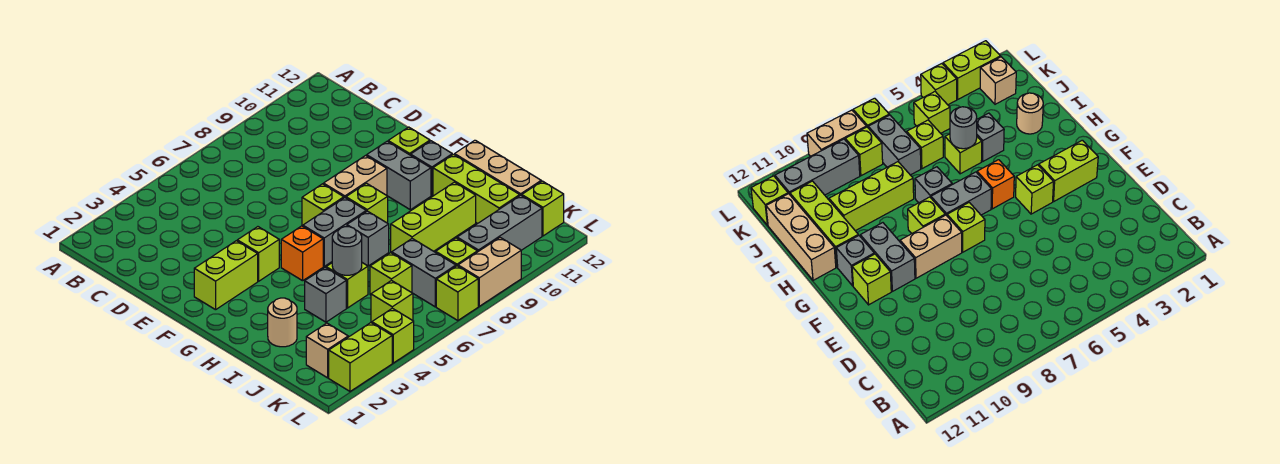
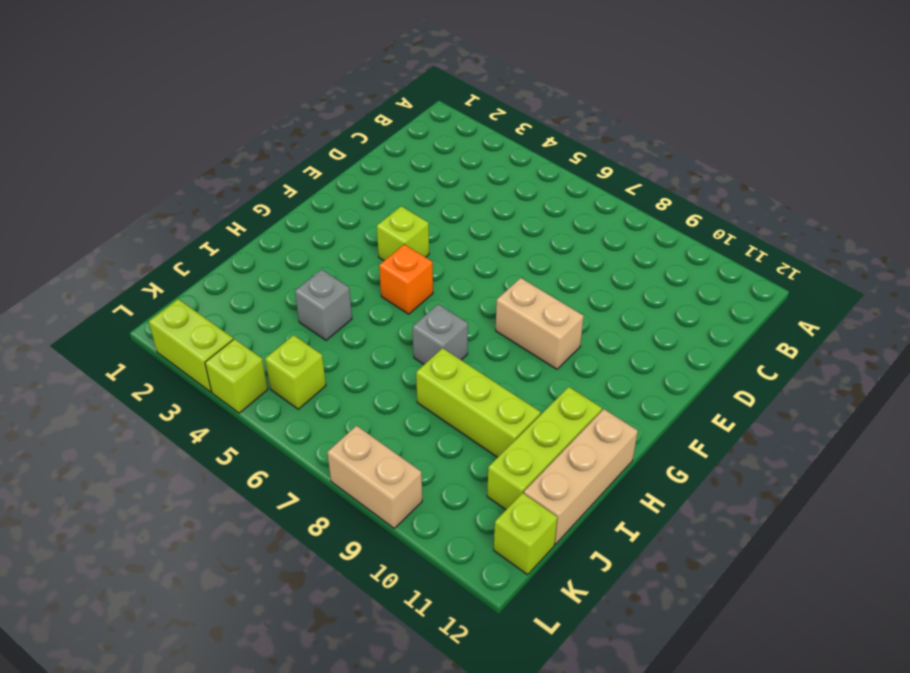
none -> lime 1x2 brick [194,241,258,310]
none -> lime 1x1 brick [302,184,344,226]
none -> grey 1x2 brick [367,141,431,210]

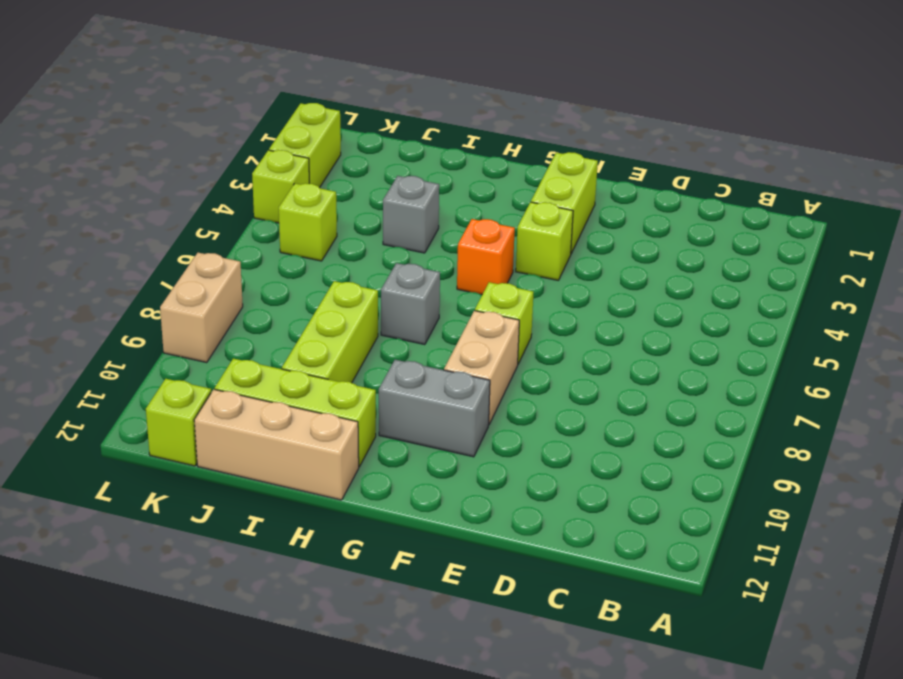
none -> lime 1x1 brick [388,127,430,155]
none -> grey 1x2 brick [303,198,366,266]
none -> lime 1x1 brick [346,183,388,223]

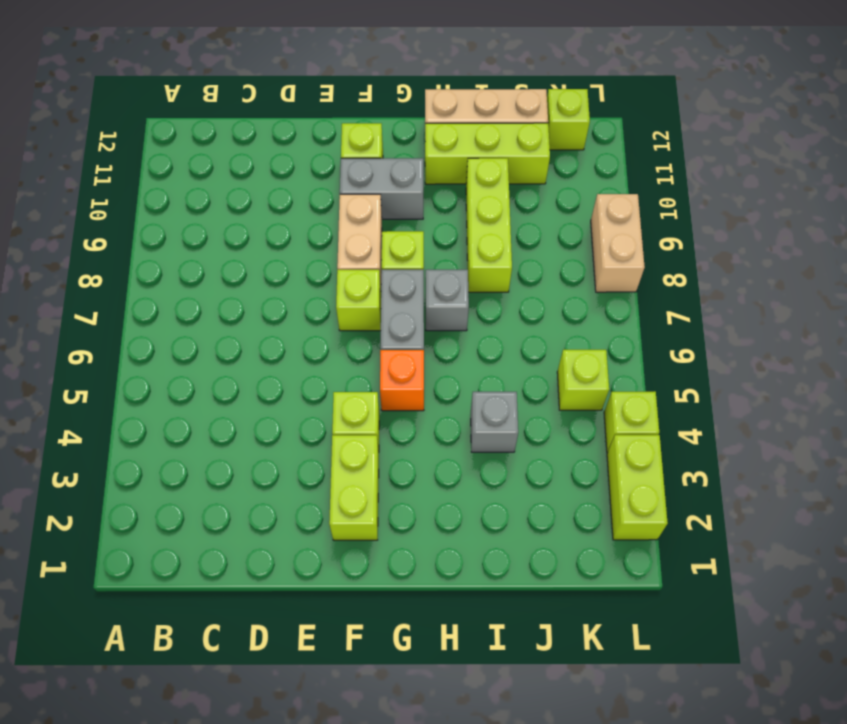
none -> grey 1x1 brick [411,141,452,195]
none -> tan 1x1 round brick [268,298,297,347]
none -> lime 1x1 brick [326,263,368,308]

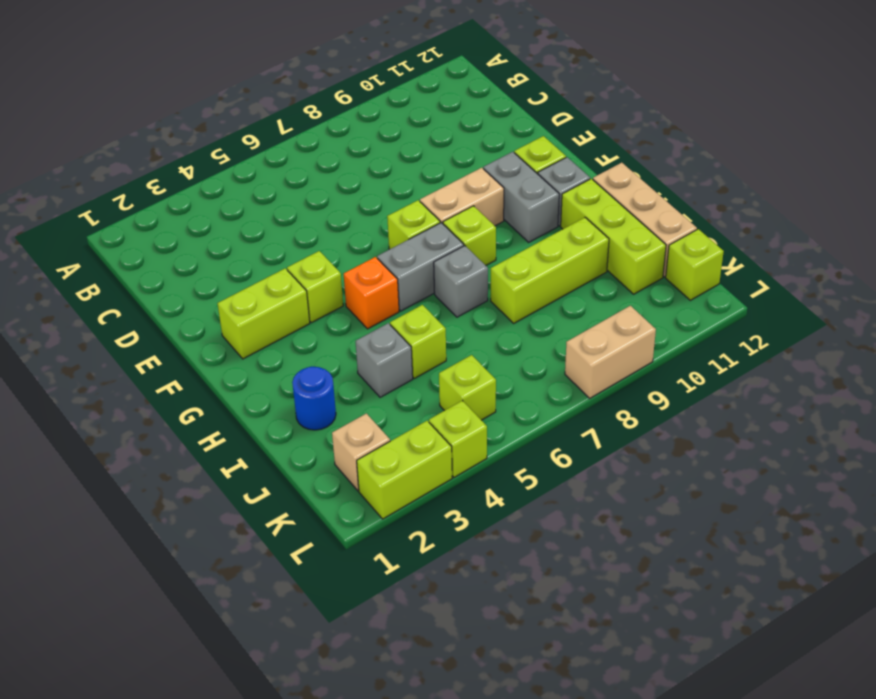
blue 1x1 round brick [292,367,336,430] -> tan 1x1 round brick [268,298,297,347]
none -> lime 1x1 brick [370,253,412,295]
none -> grey 1x2 brick [392,239,456,307]
none -> lime 1x1 brick [436,238,477,266]

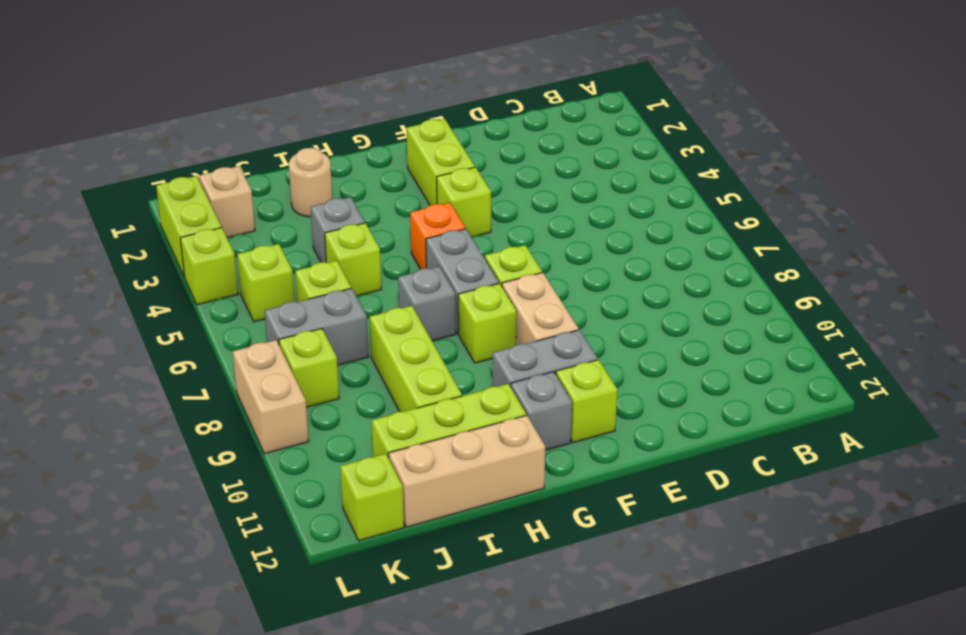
none -> grey 1x3 brick [457,195,542,252]
none -> lime 1x1 brick [436,266,478,321]
none -> grey 1x1 round brick [332,227,362,275]

